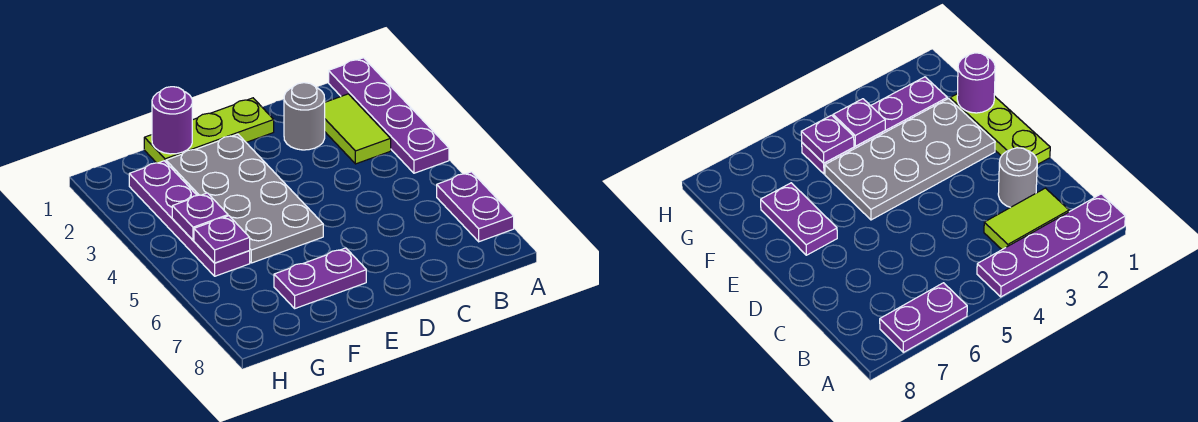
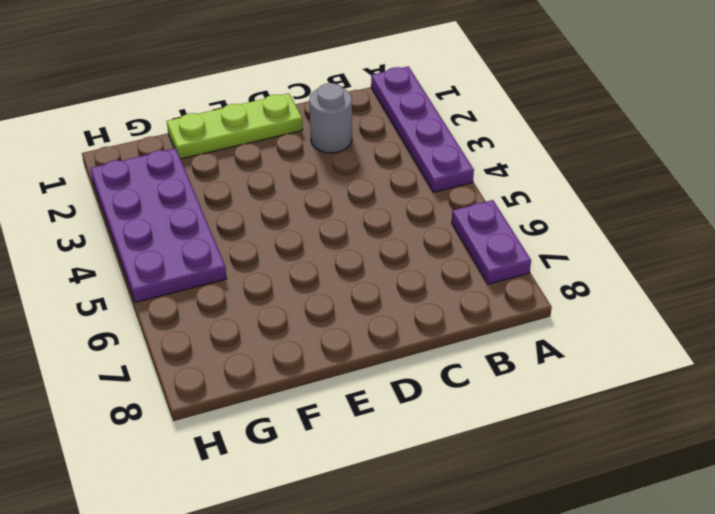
purple 2x4 plate [90,148,227,302] -> purple 1x4 plate [129,161,250,276]
none -> lime 1x2 tile [325,94,391,164]
none -> grey 2x4 plate [166,134,323,263]

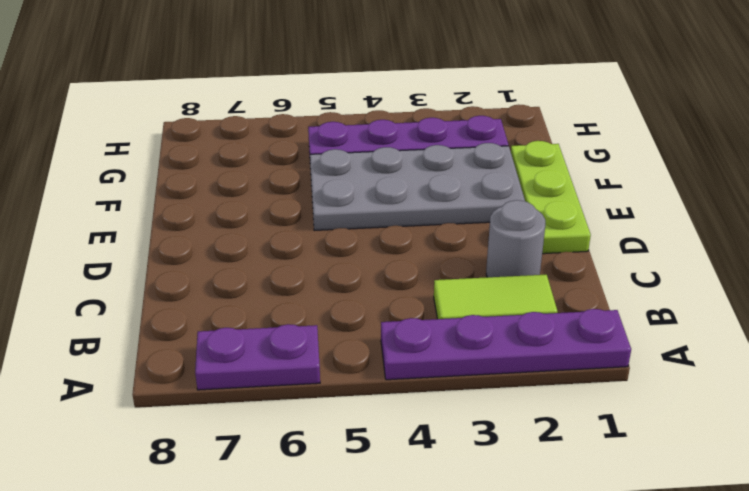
none -> purple 1x2 plate [274,248,366,308]
none -> purple 1x1 round brick [152,87,192,154]

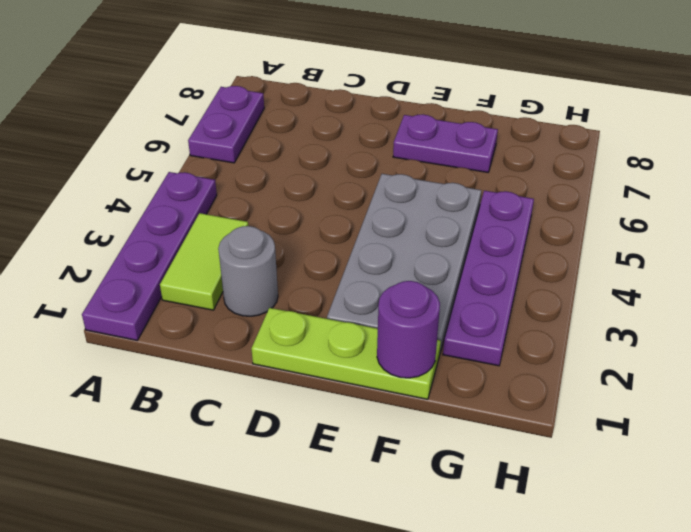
none -> purple 1x1 plate [172,193,228,240]
none -> purple 1x1 plate [194,216,250,263]

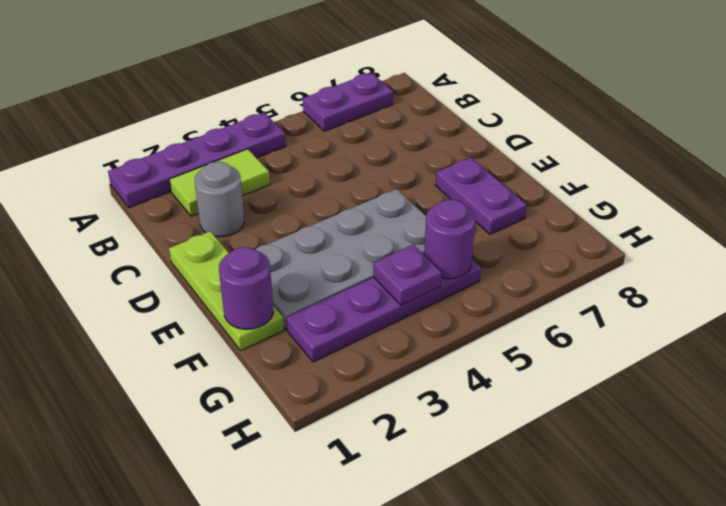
purple 1x1 round brick [424,199,475,279] -> purple 1x1 plate [194,216,250,263]

